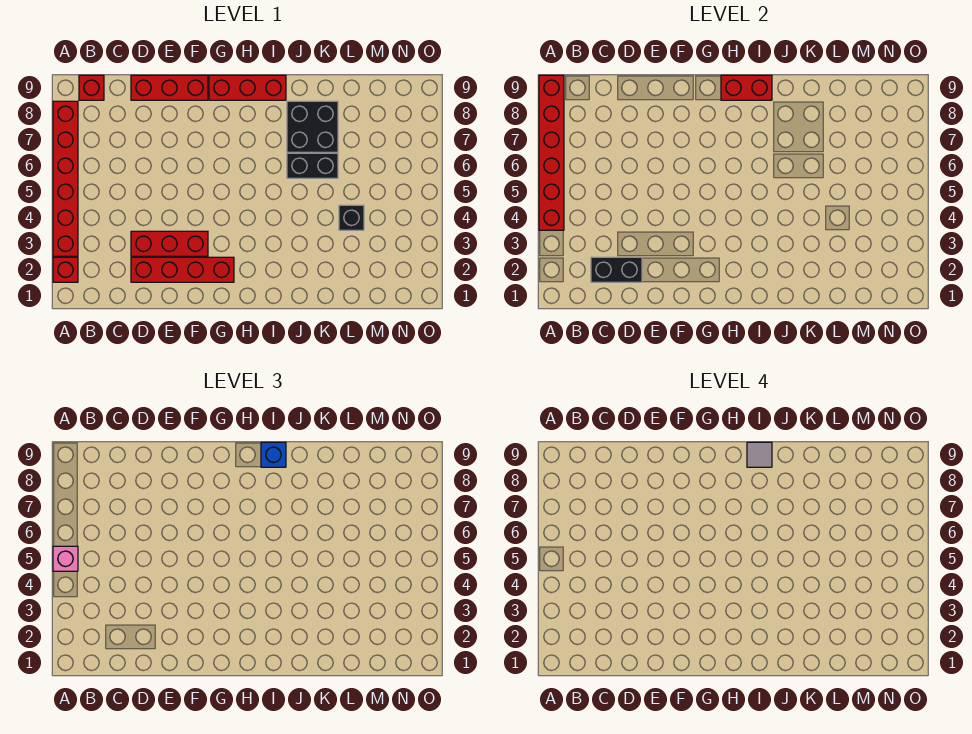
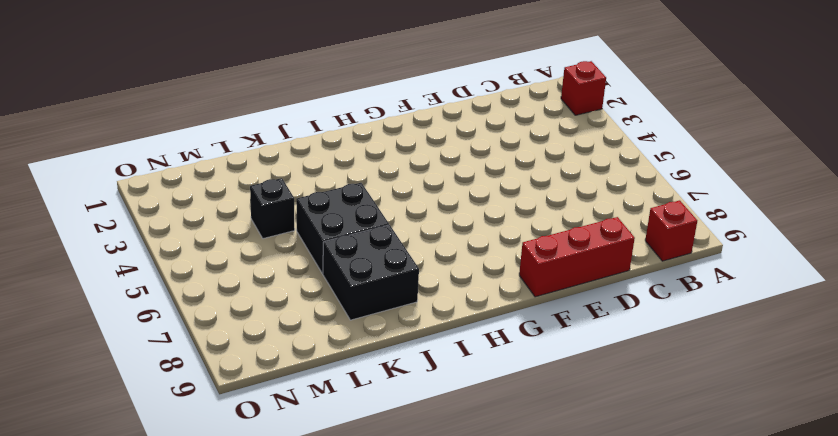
black 2x2 brick [296,183,389,274] -> black 1x2 brick [287,153,338,178]
none -> red 1x6 brick [53,101,78,256]
none -> red 1x4 brick [131,257,234,282]
none -> red 1x3 brick [131,231,208,256]

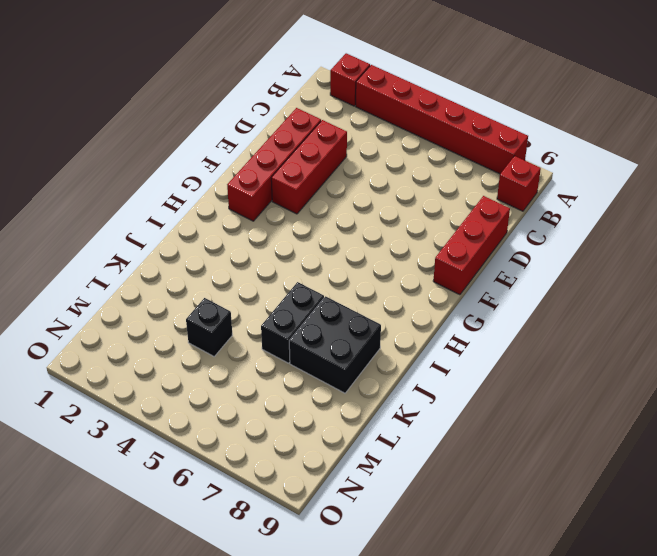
none -> red 1x3 brick [209,75,286,100]
none -> red 1x6 brick [539,75,564,230]
none -> black 1x2 brick [591,257,642,282]

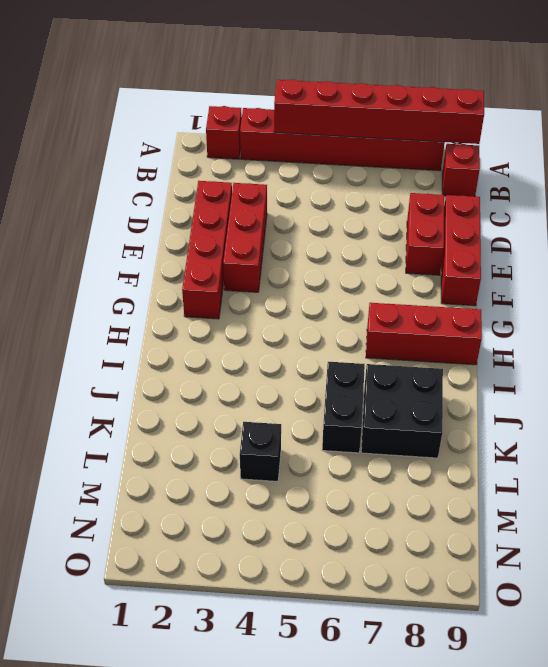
red 1x2 brick [406,193,444,275] -> red 1x2 brick moved to [721,75,772,100]
red 1x3 brick [366,303,482,365] -> red 1x3 brick turned to [209,75,286,100]
none -> black 1x2 brick [591,257,642,282]
none -> pink 1x1 brick [53,546,78,571]
none -> blue 1x1 brick [261,442,286,467]

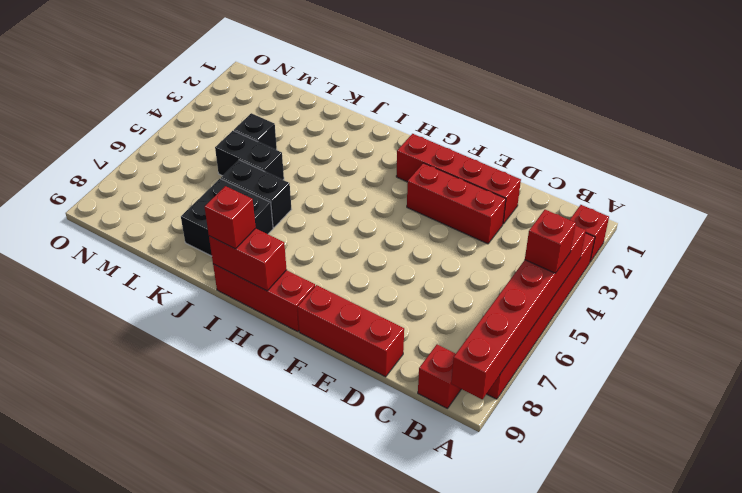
red 1x1 brick [525,210,576,273] -> pink 1x1 brick [53,546,78,571]
red 1x1 brick [205,186,256,249] -> blue 1x1 brick [261,442,286,467]
black 1x2 brick [215,131,284,180] -> black 1x2 brick moved to [591,257,642,282]
none -> grey 1x1 tile [747,442,772,467]

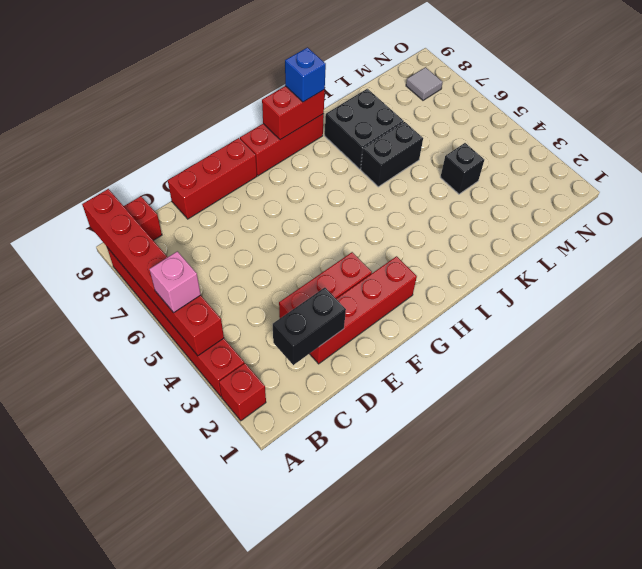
grey 1x1 tile [406,67,443,100] -> grey 1x1 tile moved to [747,442,772,467]

